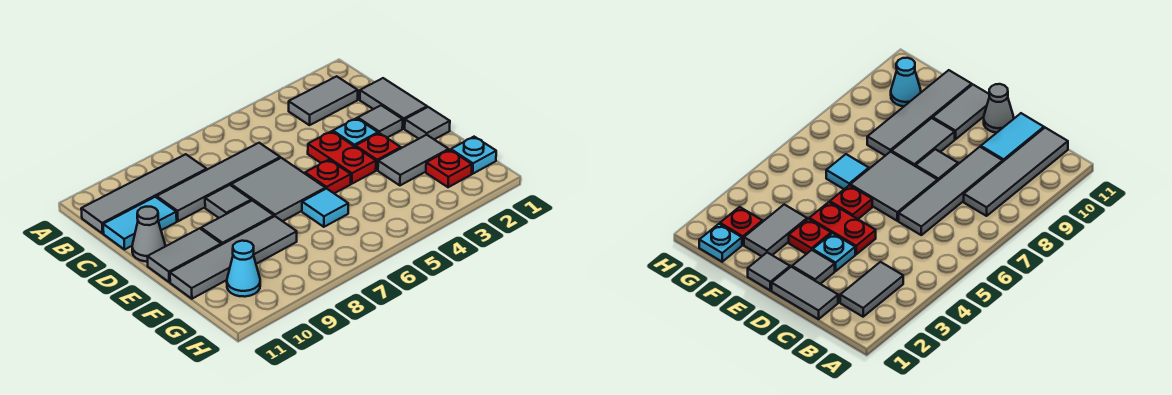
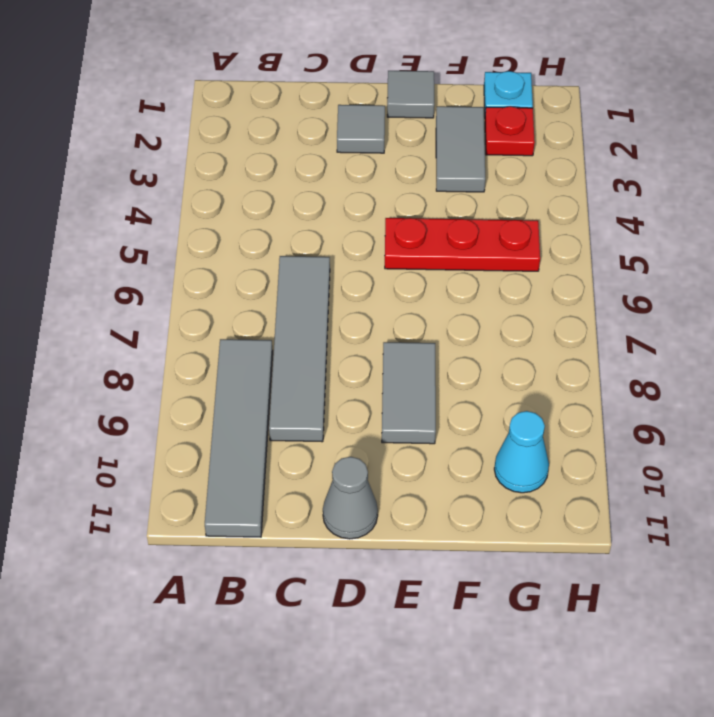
red 1x3 plate [385,218,540,271] -> red 1x1 plate [305,160,351,193]
none -> grey 1x2 tile [289,76,358,125]
none -> grey 1x2 tile [360,78,427,129]
none -> cyan 1x2 tile [103,197,177,249]

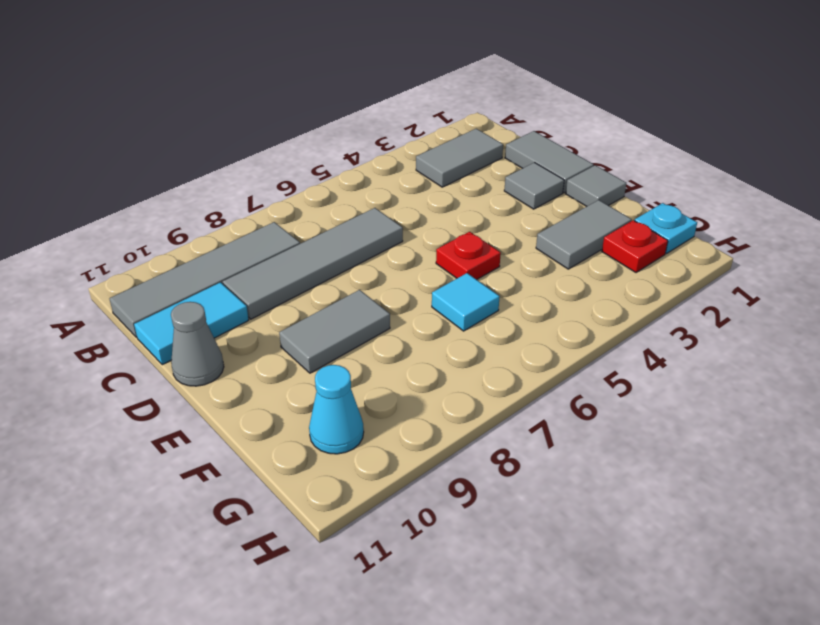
none -> cyan 1x1 plate [333,118,378,146]
none -> red 1x2 plate [308,131,376,184]
none -> grey 2x2 tile [231,158,325,221]

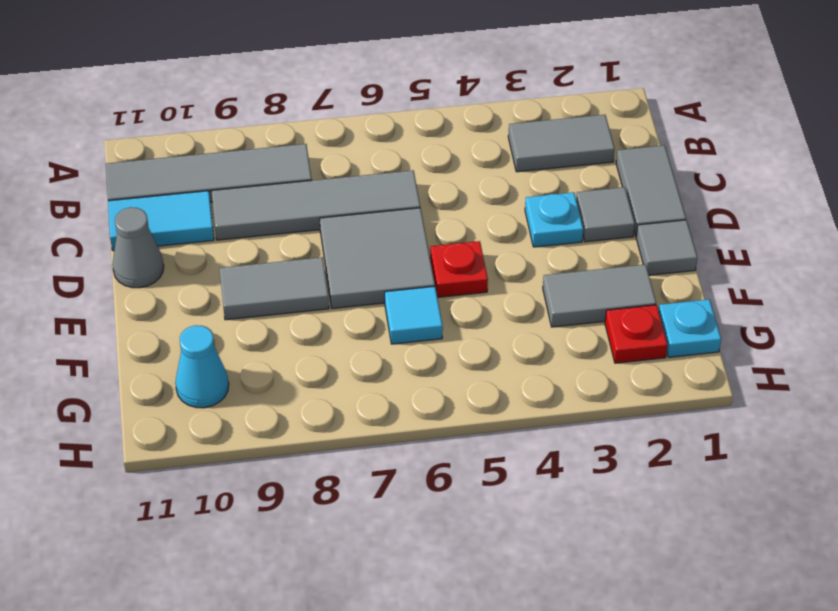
none -> red 1x2 plate [308,131,376,184]
none -> grey 1x1 tile [205,185,251,218]
none -> red 1x1 plate [355,133,401,170]

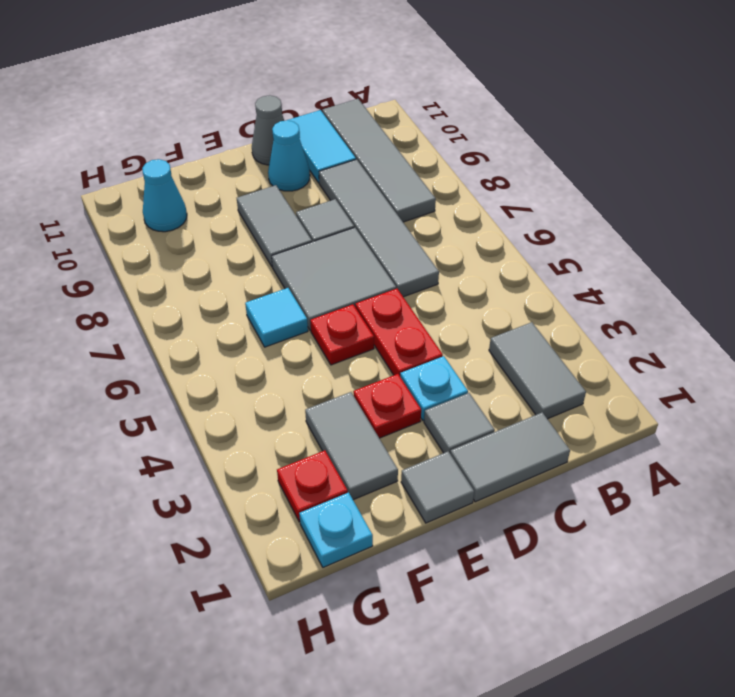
red 1x2 plate [355,289,443,376] -> red 1x2 plate turned to [308,131,376,184]
cyan 1x1 cone [268,120,310,191] -> none
none -> grey 1x2 tile [147,228,221,282]
none -> grey 1x4 tile [170,216,297,299]

